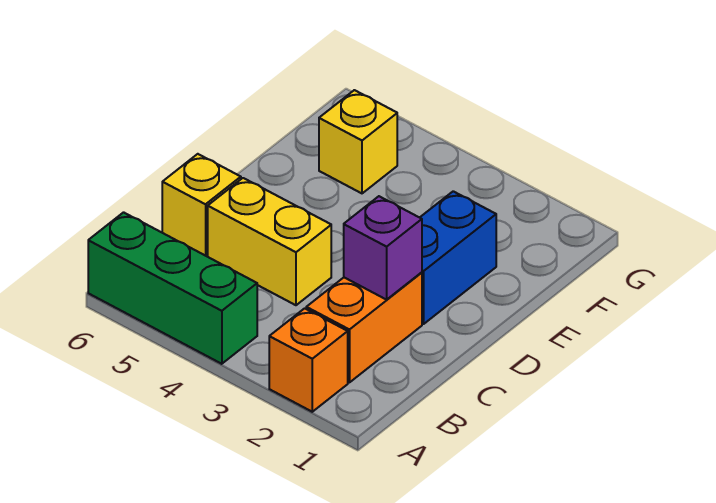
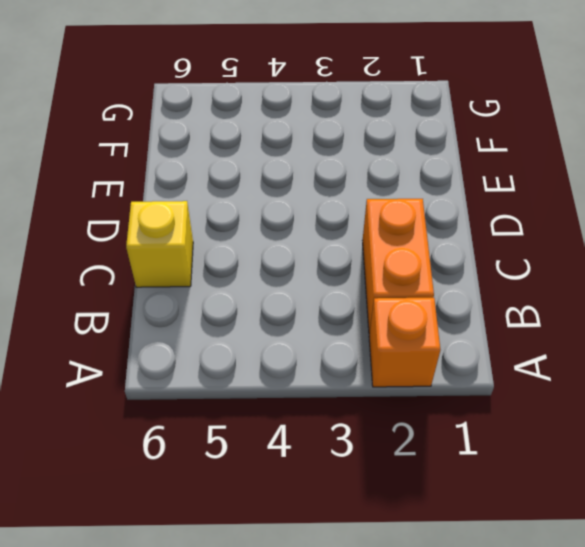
none -> green 1x3 brick [88,212,257,364]
none -> yellow 1x2 brick [208,178,331,305]

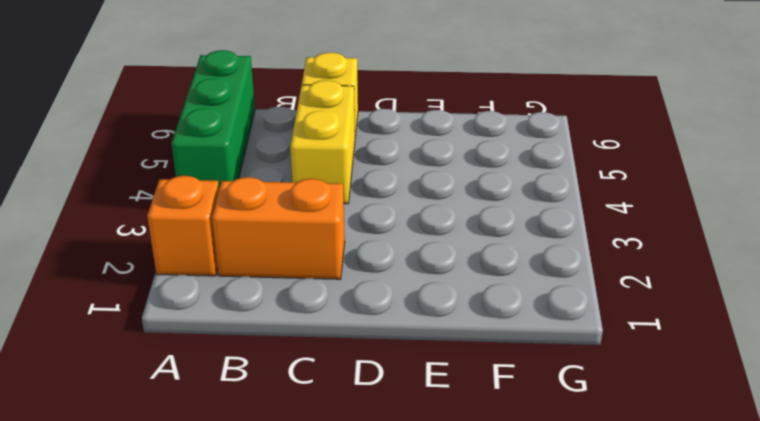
none -> blue 1x2 brick [420,191,496,324]
none -> yellow 1x1 brick [319,90,397,193]

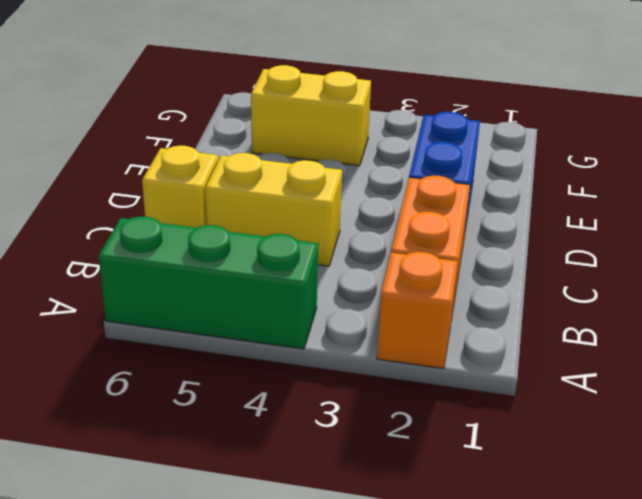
yellow 1x2 brick [251,65,371,166] -> yellow 1x1 brick [319,90,397,193]
none -> purple 1x1 brick [344,196,422,300]

